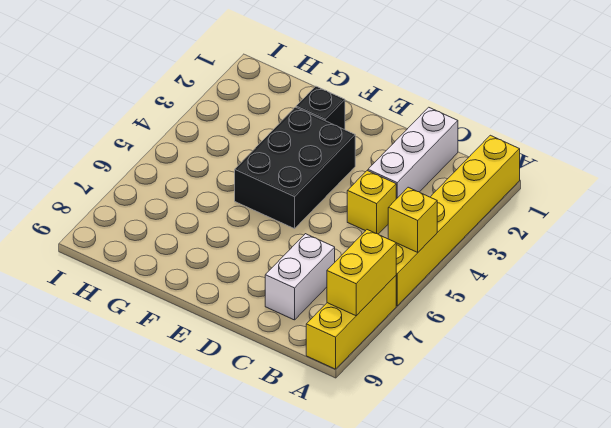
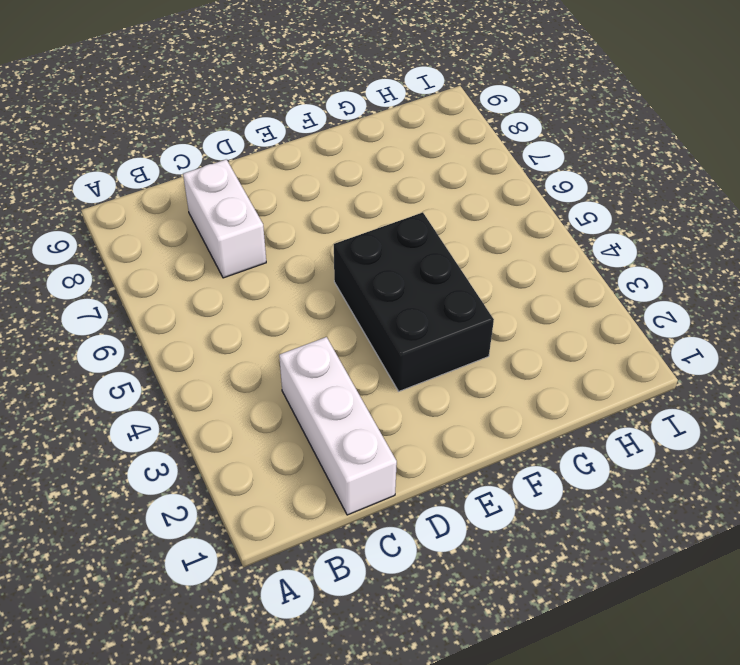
none -> yellow 1x6 brick [396,135,520,306]
none -> yellow 1x3 brick [306,276,396,369]

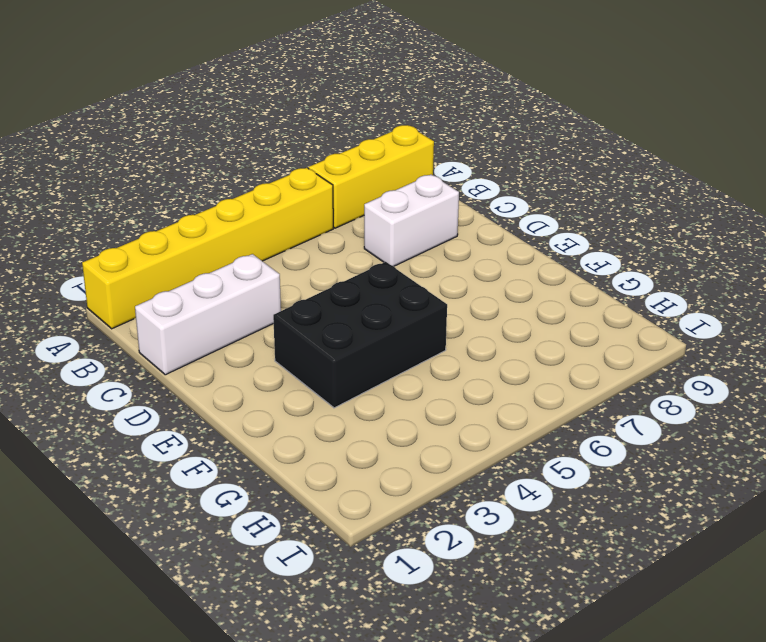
none -> yellow 1x1 brick [347,171,396,234]
none -> black 1x1 brick [296,86,345,130]

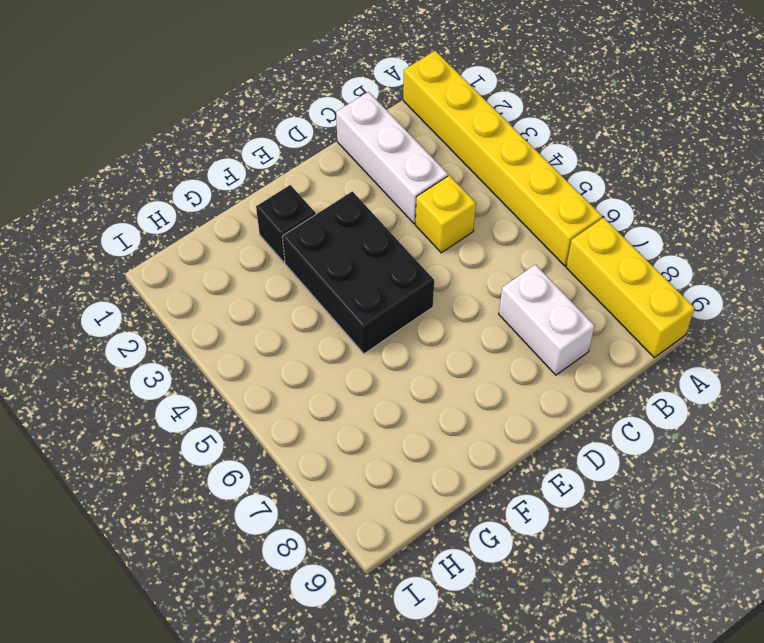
none -> yellow 1x1 brick [388,187,437,252]
none -> yellow 1x2 brick [327,230,396,316]

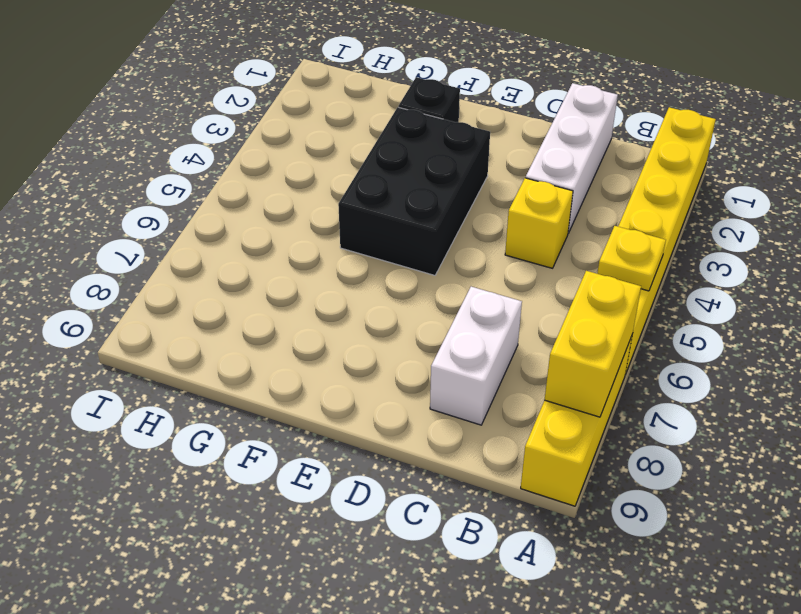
yellow 1x1 plate [597,226,666,291] -> yellow 1x1 brick [388,187,437,252]

